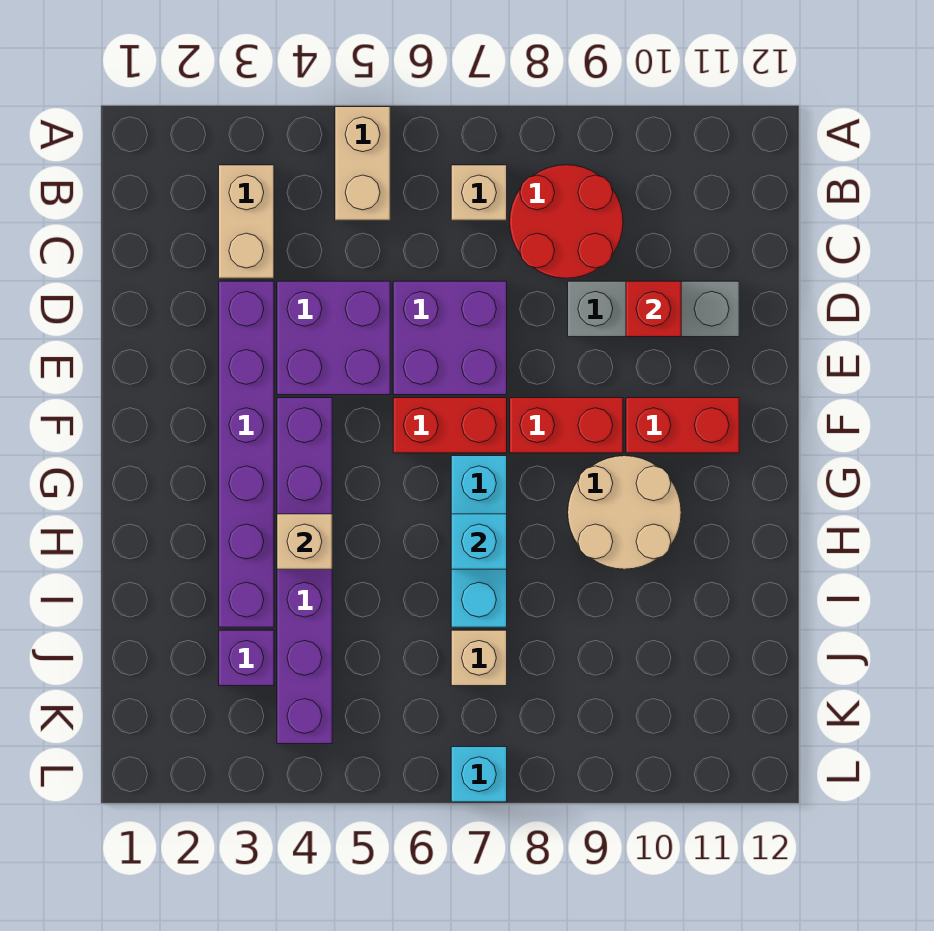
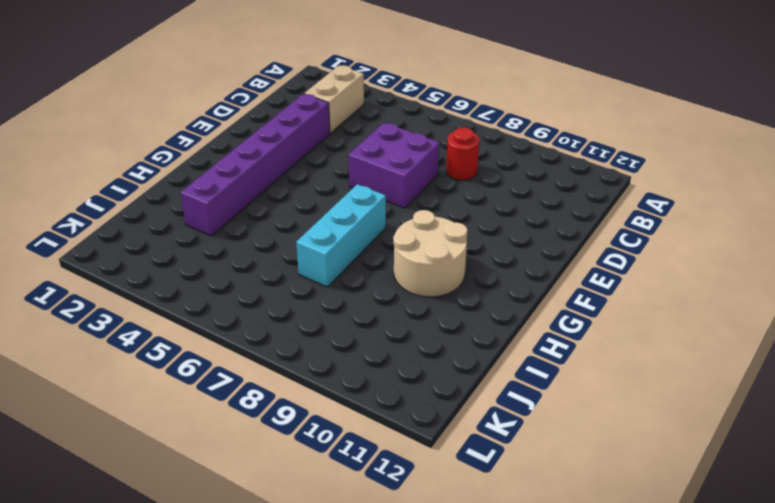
red 1x1 round brick [446,127,479,180] -> red 2x2 round brick [510,165,623,278]
none -> tan 1x2 brick [335,107,390,220]
none -> tan 1x1 brick [451,165,507,220]
none -> purple 2x2 brick [277,281,390,395]

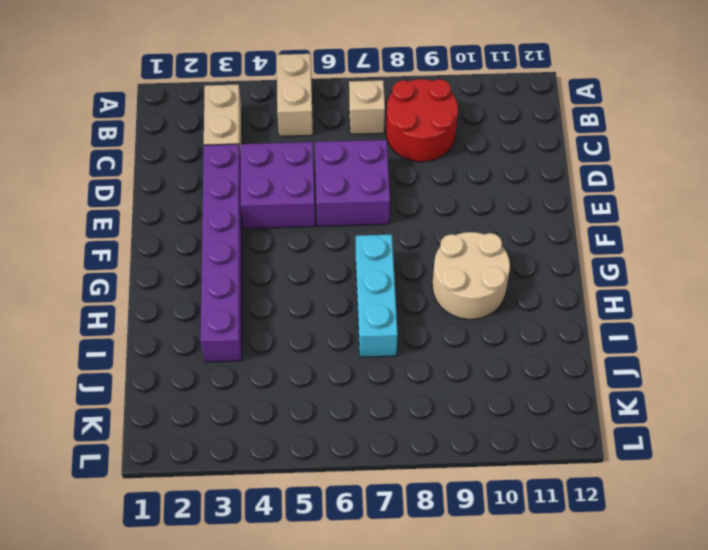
none -> grey 1x3 brick [568,281,739,337]
none -> purple 1x6 brick [277,398,332,744]
none -> red 1x2 brick [393,398,507,453]

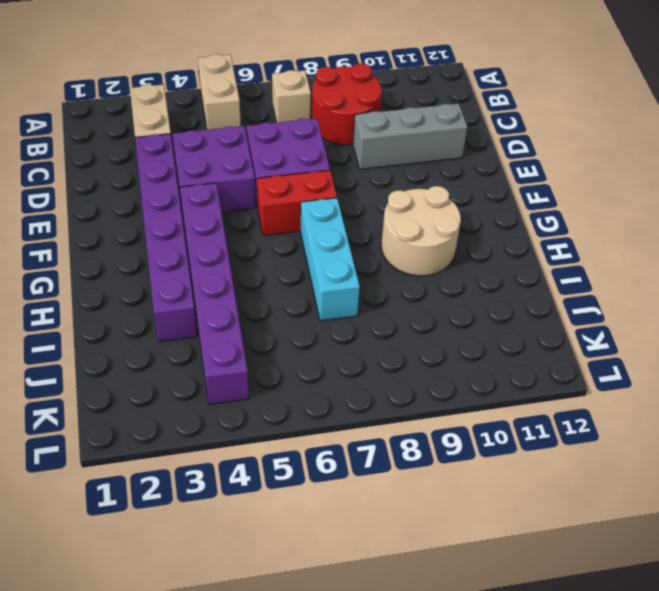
none -> red 1x2 brick [510,398,623,453]
none -> red 1x2 brick [626,398,739,453]
none -> purple 1x1 brick [219,630,274,686]

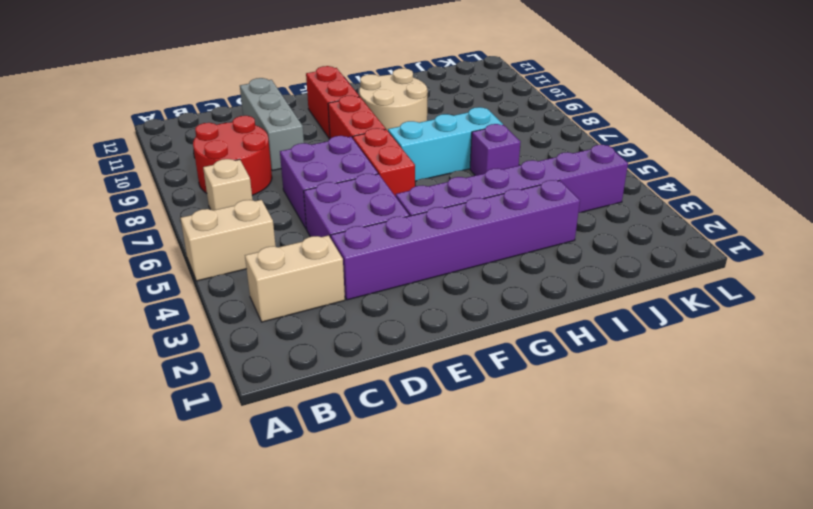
purple 1x1 brick [470,124,520,176] -> purple 1x1 brick moved to [219,630,274,686]
none -> tan 1x1 brick [451,630,507,686]
none -> cyan 1x1 brick [451,747,507,802]
none -> red 1x1 brick [626,281,681,337]

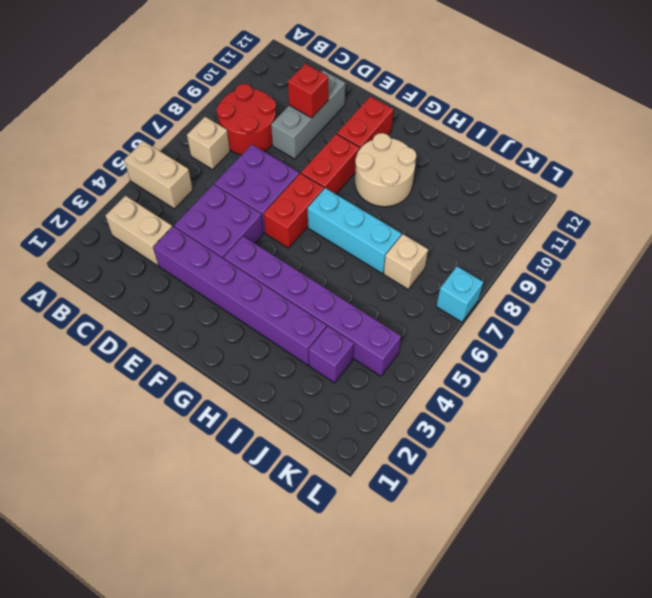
none -> tan 1x1 brick [277,514,332,569]
none -> cyan 1x1 brick [451,514,507,569]

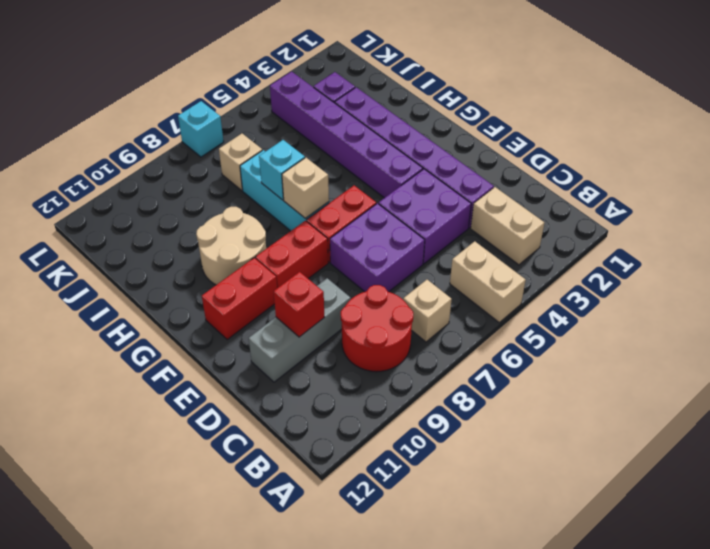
tan 1x1 brick [282,158,329,218] -> tan 1x1 brick moved to [277,514,332,569]

